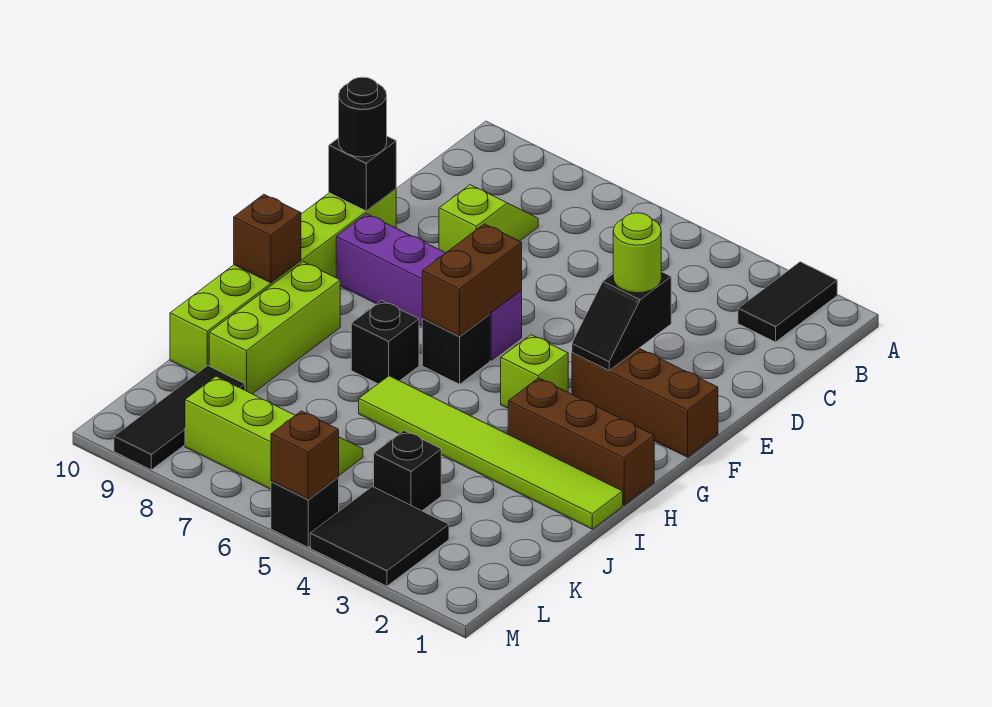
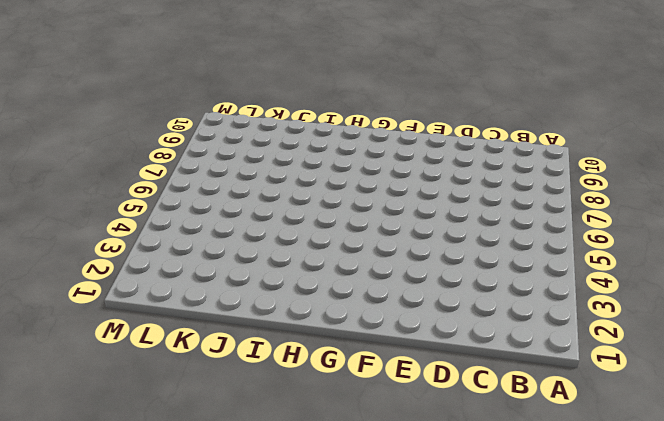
none -> black 1x2 tile [738,262,837,342]
none -> lime 1x2 slope [439,185,538,253]
none -> lime 1x6 brick [170,189,396,374]

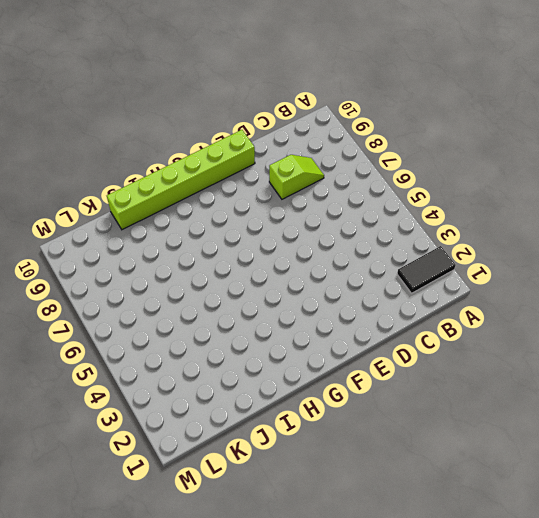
none -> brown 1x3 brick [572,348,718,457]
none -> purple 1x4 brick [336,214,522,360]
none -> lime 1x1 brick [501,335,568,408]

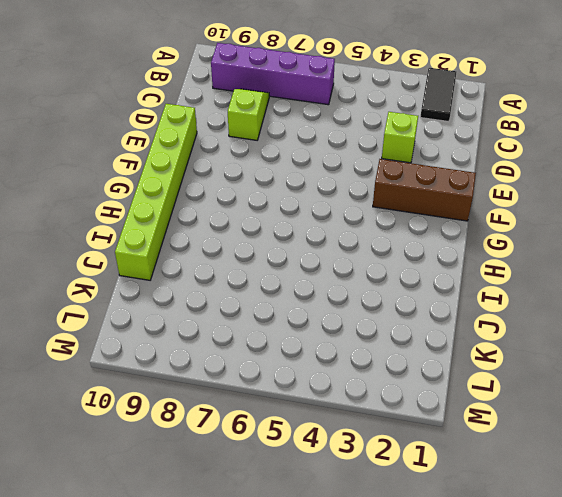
purple 1x4 brick [211,43,335,105] -> purple 1x4 brick moved to [336,214,522,360]
lime 1x1 brick [382,112,418,163] -> lime 1x1 brick moved to [501,335,568,408]
none -> black 1x1 brick [422,314,490,384]
none -> brown 1x3 brick [508,378,654,505]
none -> black 1x1 brick [351,300,419,384]

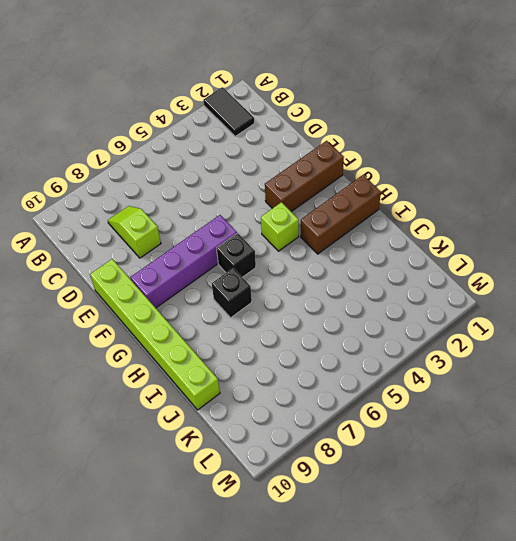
none -> lime 1x3 brick [209,262,340,394]
none -> lime 1x6 tile [359,376,623,529]
none -> black 1x1 brick [374,431,441,511]

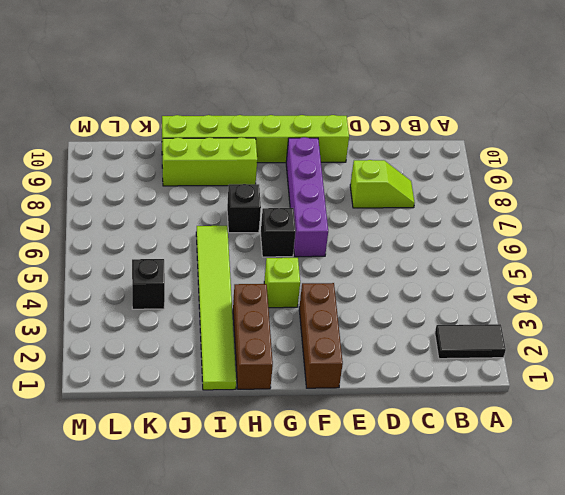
none -> lime 2x3 slope [185,376,363,489]
none -> black 1x3 tile [114,366,245,470]
none -> black 2x2 tile [310,486,449,586]

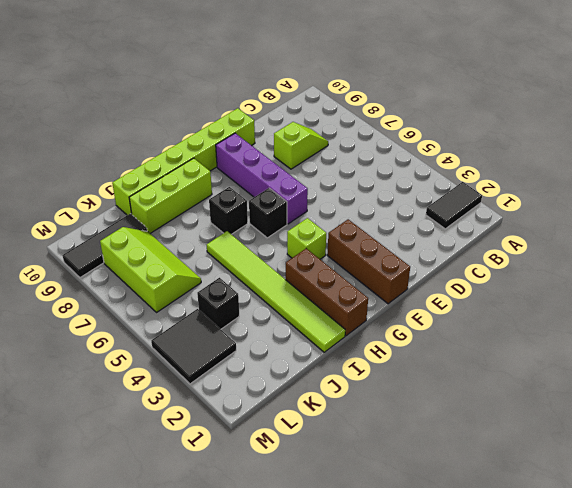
none -> black 1x1 brick [271,478,339,547]
none -> black 1x2 slope [572,272,671,370]
none -> black 1x1 brick [329,136,396,211]

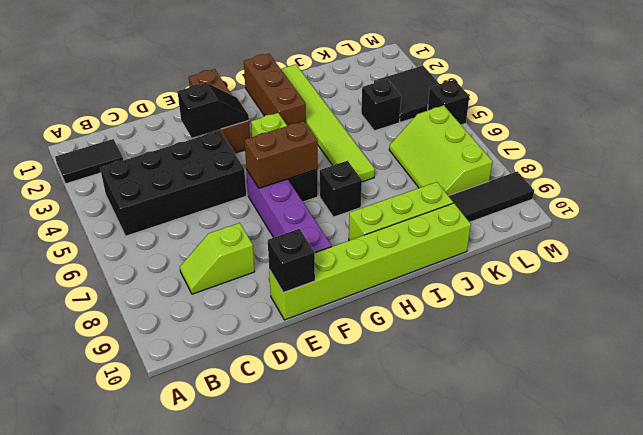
black 2x4 brick [100,131,246,236] -> none
none -> brown 1x1 brick [234,194,301,283]
none -> brown 1x1 brick [271,411,339,499]
none -> lime 1x1 round brick [613,213,662,293]

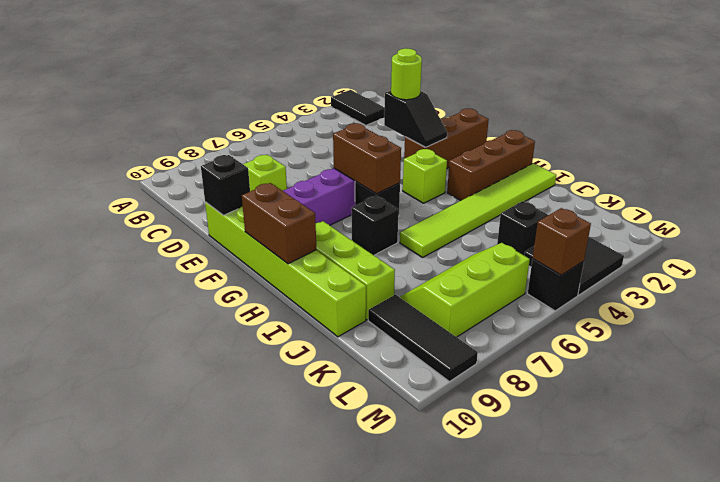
brown 1x2 brick [242,183,316,264] -> brown 1x1 brick [234,194,301,283]
none -> black 1x1 round brick [339,77,387,157]

